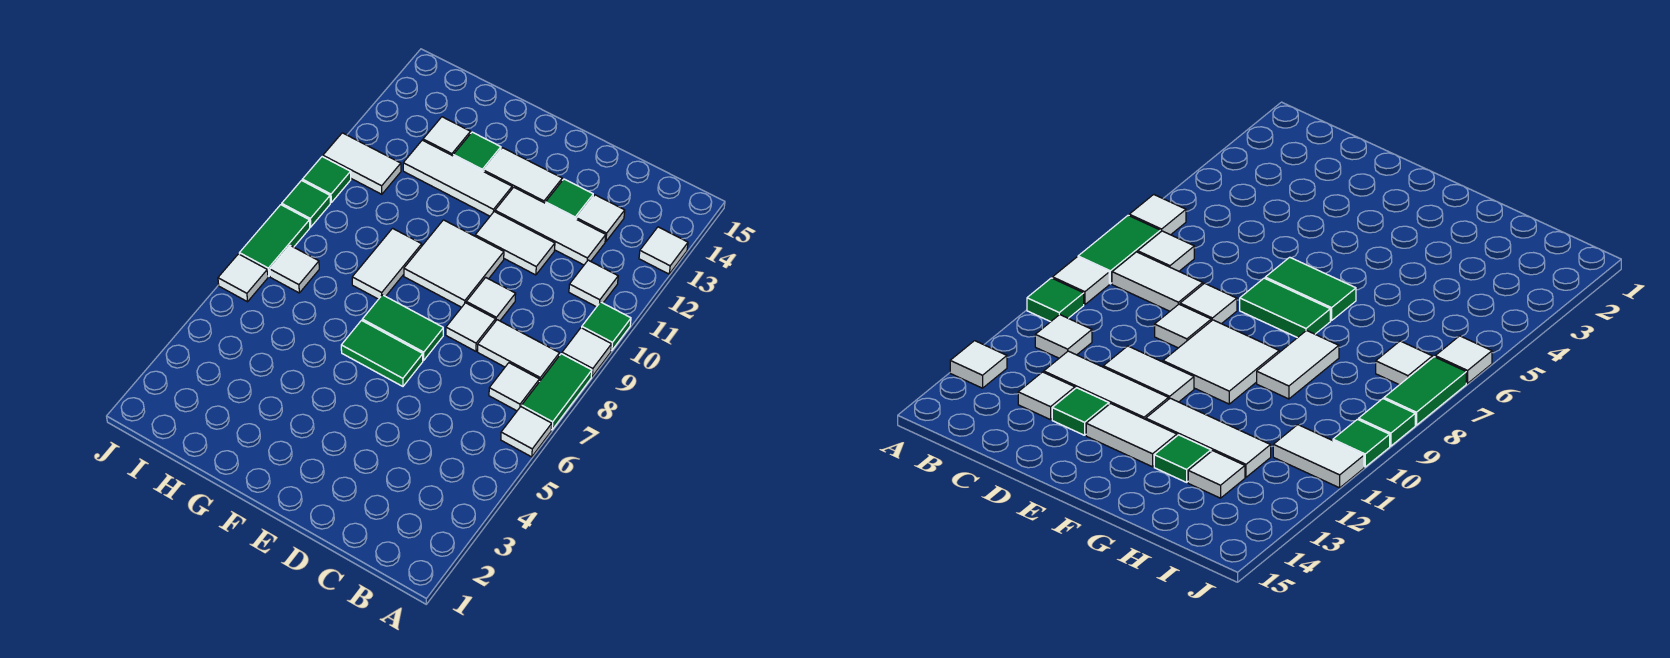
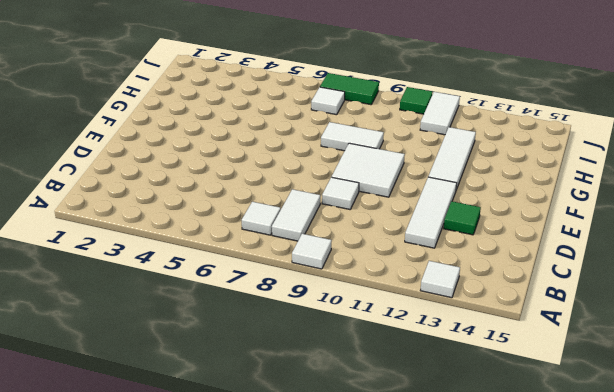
none -> white 1x1 tile [501,407,552,457]
none -> green 1x2 tile [522,354,592,430]
none -> green 1x1 tile [582,302,631,351]

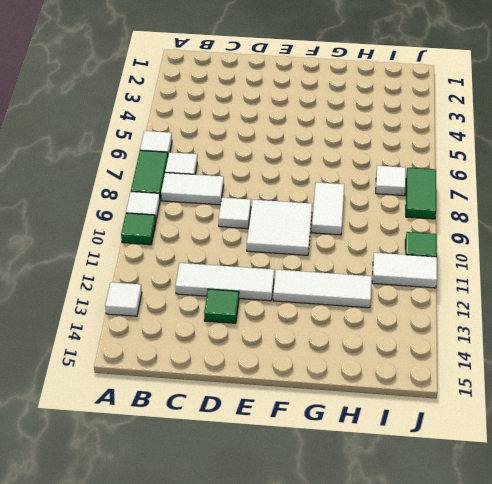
none -> white 1x1 tile [569,260,618,307]
none -> white 1x1 tile [577,195,625,242]
none -> white 1x1 tile [446,303,495,351]

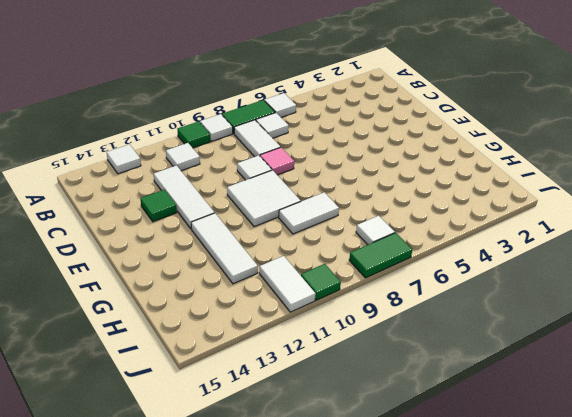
pink 1x1 tile [260,147,294,175] -> white 1x1 tile [446,303,495,351]
none -> white 1x1 tile [577,195,625,242]
none -> white 1x2 tile [475,212,555,275]
none -> green 1x2 tile [341,321,423,386]

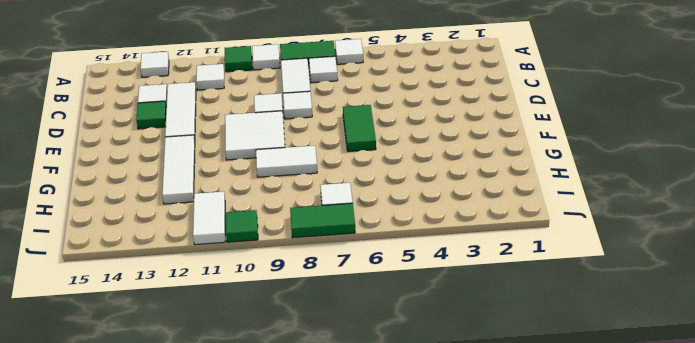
none -> white 1x2 tile [475,212,555,275]
none -> green 1x2 tile [362,295,443,360]
none -> white 1x2 tile [484,148,562,203]

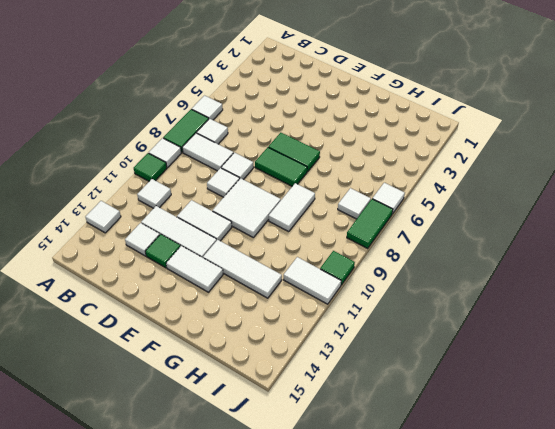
none -> green 1x1 tile [453,132,501,172]
none -> white 1x1 tile [423,117,471,156]
none -> green 1x1 tile [282,181,330,227]

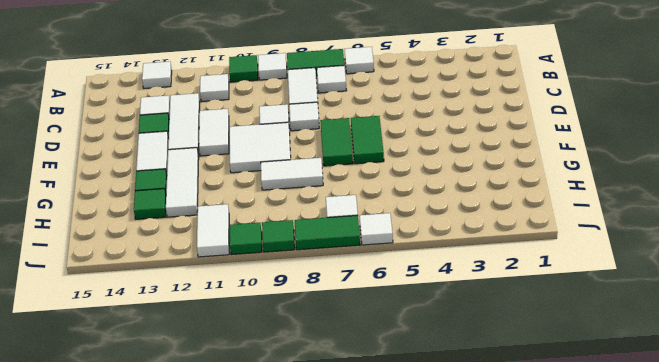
green 1x1 tile [134,189,166,219] -> white 1x1 tile [423,117,471,156]

